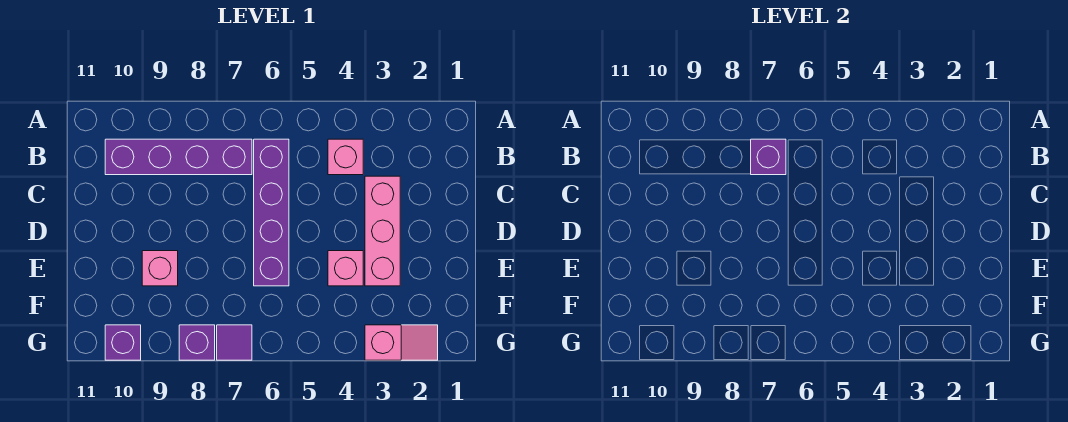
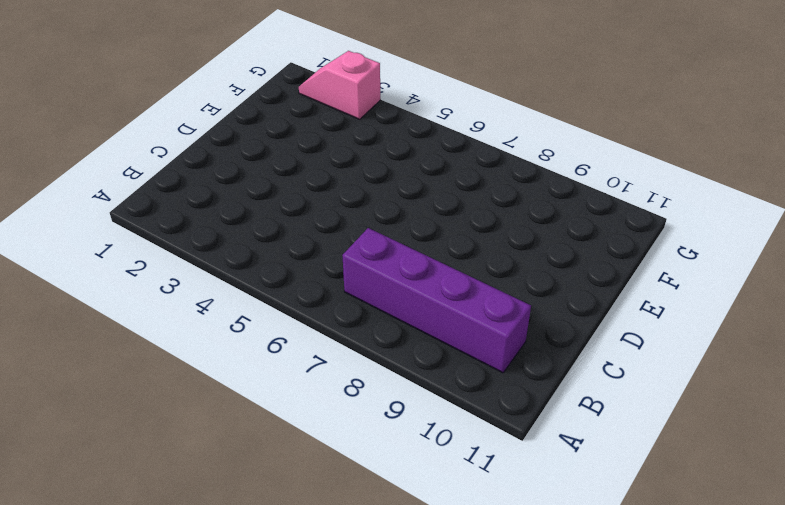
none -> pink 1x1 brick [328,139,363,175]
none -> purple 1x4 brick [254,139,289,286]

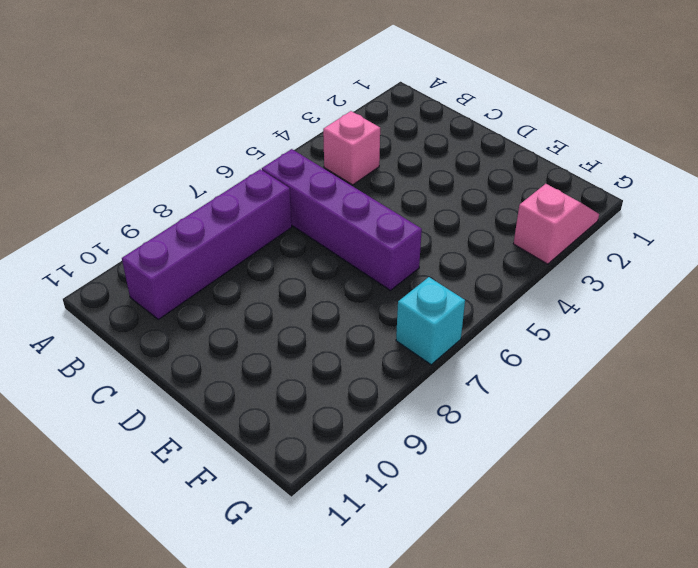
cyan 1x1 brick [396,277,465,365] -> purple 1x1 tile [217,325,252,360]
none -> pink 1x3 brick [365,176,400,286]
none -> pink 1x1 brick [328,251,363,286]

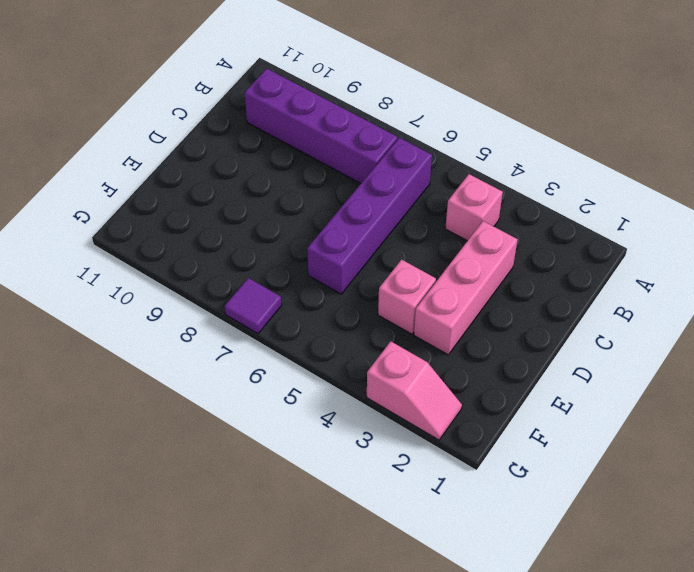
none -> pink 1x1 brick [142,251,178,286]
none -> purple 1x1 brick [179,325,215,360]

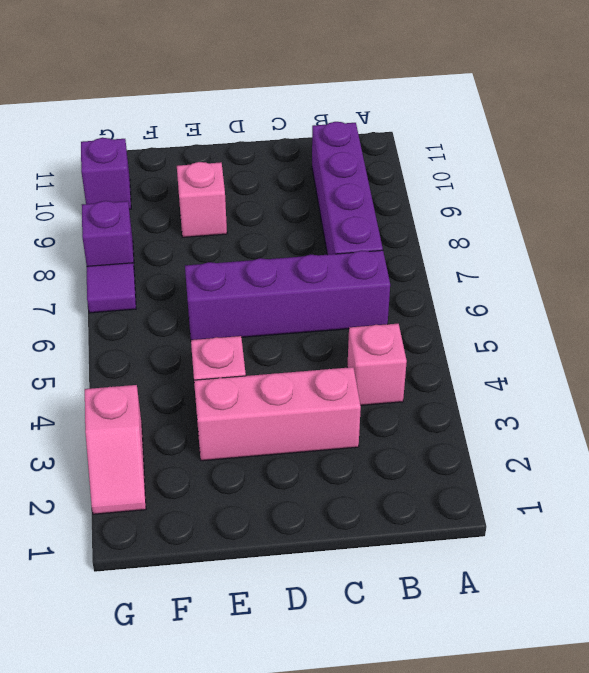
none -> purple 1x1 brick [751,139,786,175]

